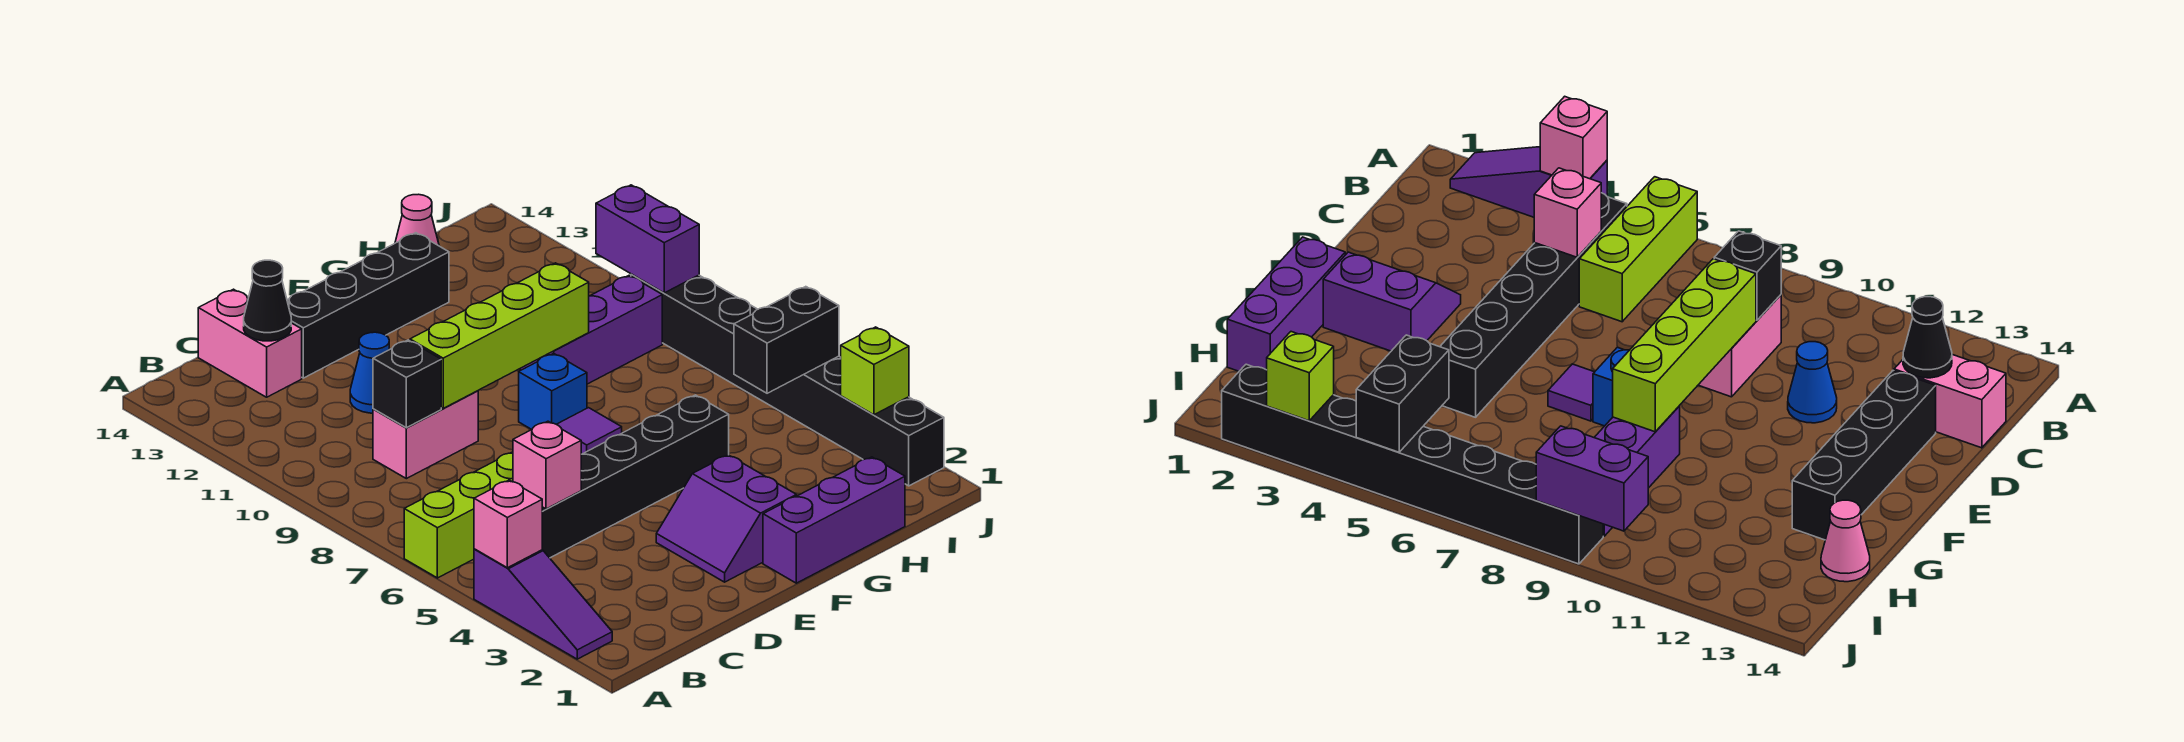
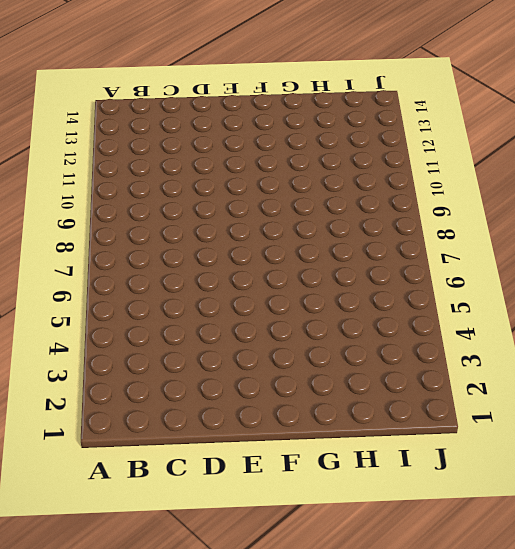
none -> purple 1x3 slope [474,549,612,659]
none -> lime 1x3 brick [404,452,513,578]
none -> black 1x6 brick [542,395,729,558]

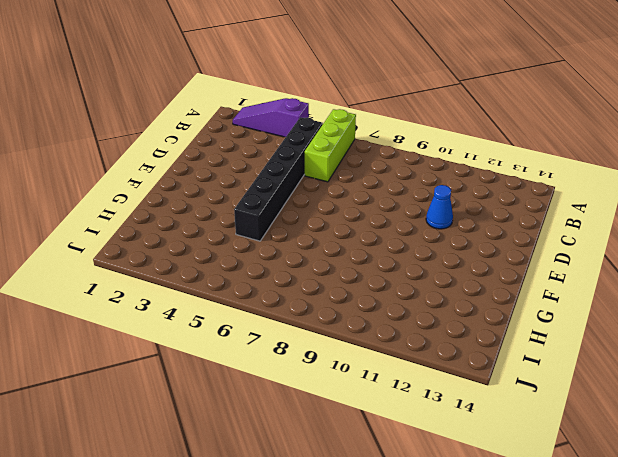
none -> pink 1x2 brick [373,391,478,479]
none -> pink 1x2 brick [198,289,302,397]
none -> black 1x4 brick [287,233,449,378]

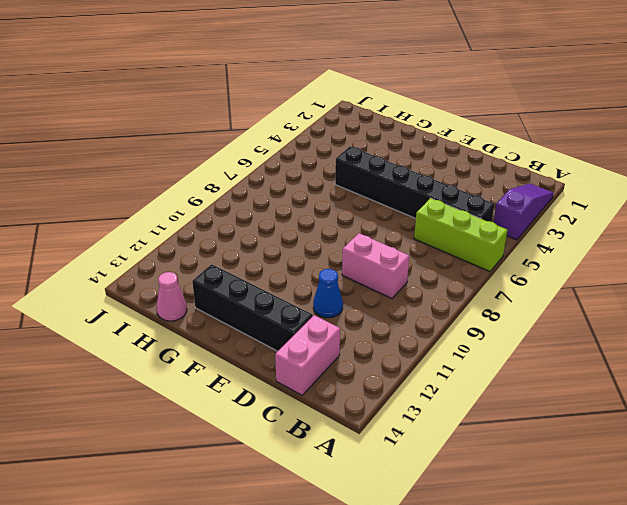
none -> purple 2x2 slope [656,455,797,582]
none -> purple 1x3 brick [763,457,905,583]
none -> purple 1x1 tile [557,408,622,454]

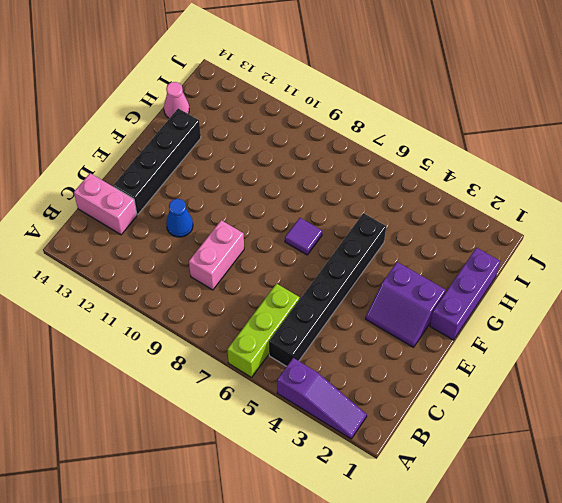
none -> blue 1x1 brick [519,353,587,430]
none -> purple 1x3 brick [520,275,662,384]
none -> black 1x8 brick [631,274,944,486]

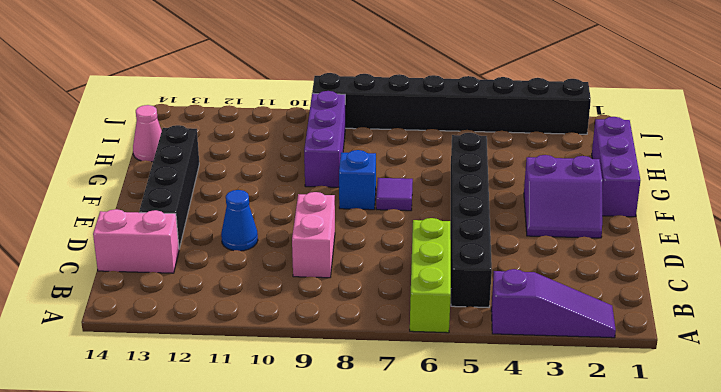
none -> pink 1x1 brick [474,480,542,568]
none -> pink 1x1 brick [513,421,581,509]
none -> black 1x1 brick [373,340,441,428]

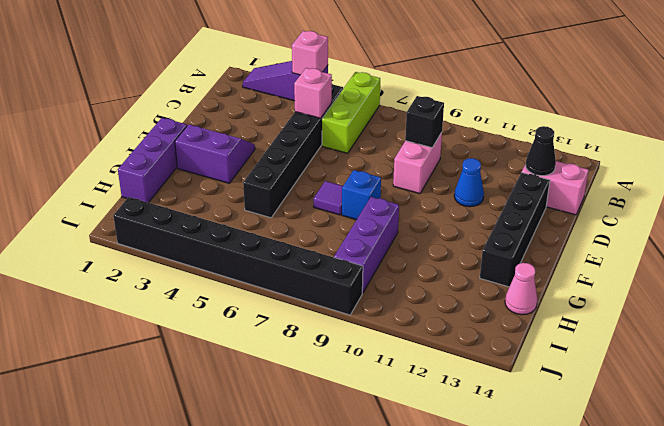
none -> lime 1x4 brick [410,263,589,408]
none -> black 1x2 brick [734,287,839,393]
none -> lime 1x1 brick [841,327,909,415]

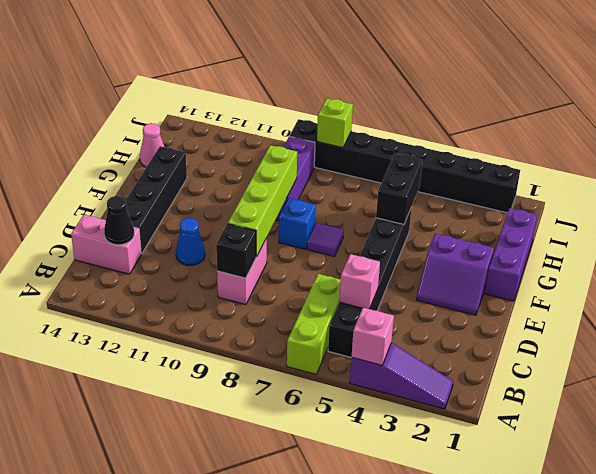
black 1x2 brick [376,154,423,224] -> black 1x2 brick moved to [734,287,839,393]
lime 1x1 brick [317,99,353,148] -> lime 1x1 brick moved to [841,327,909,415]
none -> purple 1x2 brick [596,185,699,293]

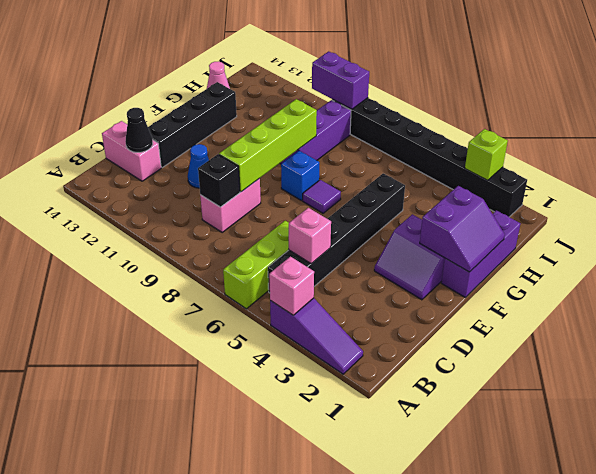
purple 2x2 slope [420,186,505,272] -> none
none -> black 1x2 brick [734,287,839,393]

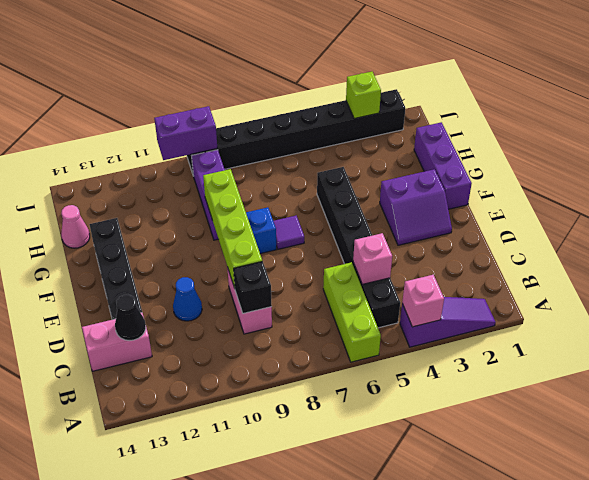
none -> black 1x2 brick [734,287,839,393]

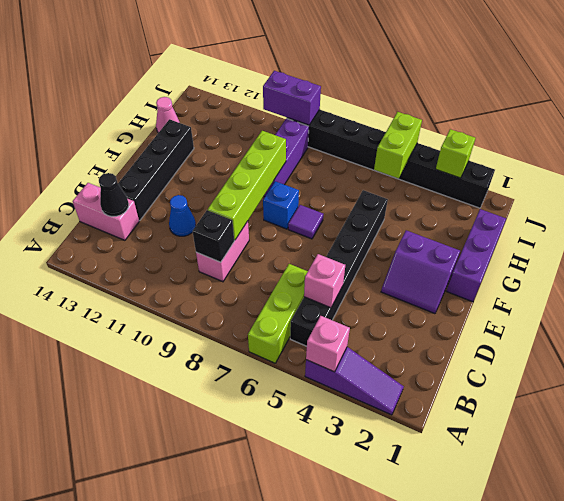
lime 1x2 brick [374,112,422,178] -> black 1x2 brick [734,287,839,393]

